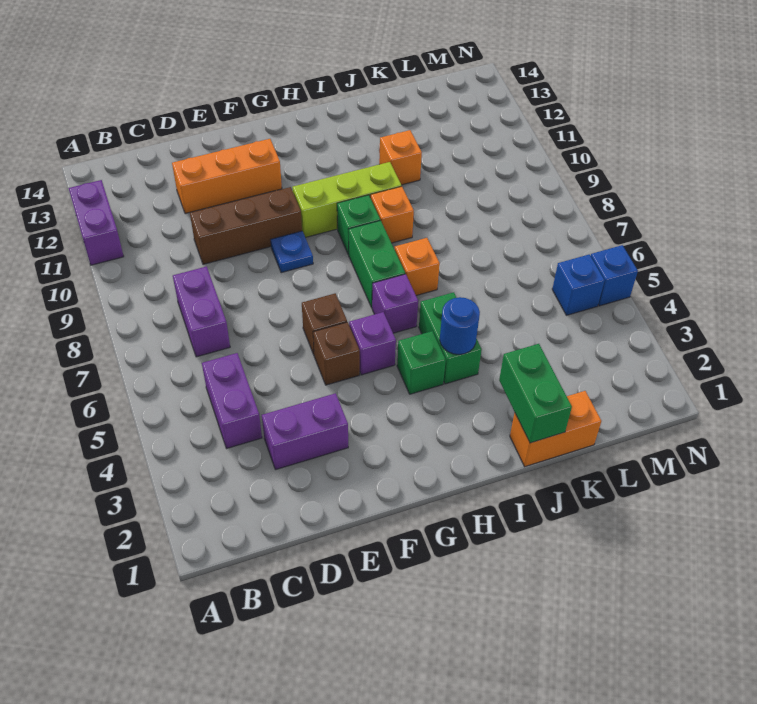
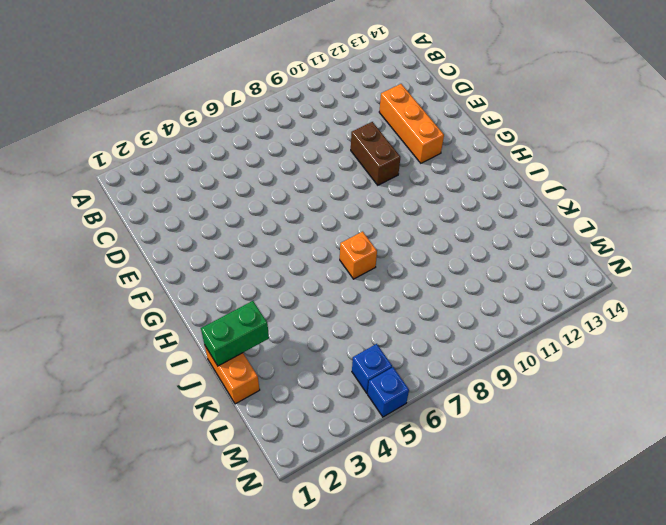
brown 1x2 brick [351,122,400,185] -> brown 1x3 brick [190,187,302,264]
none -> purple 1x2 brick [69,180,124,265]
none -> purple 1x2 brick [202,353,262,448]
none -> purple 1x2 brick [173,266,230,357]

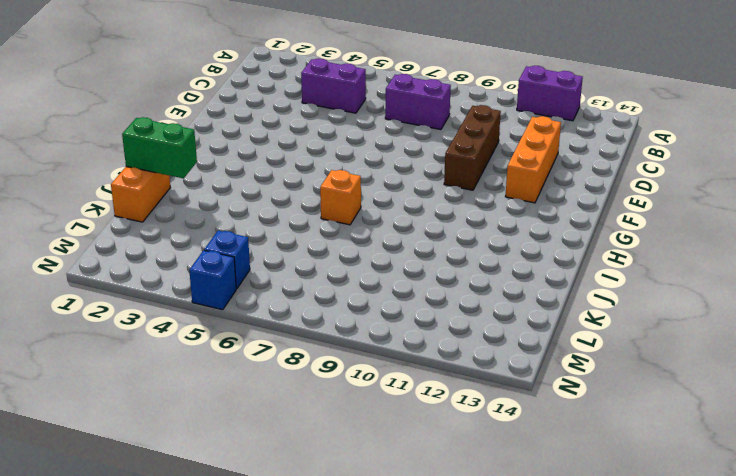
none -> purple 1x2 brick [262,393,348,470]
none -> brown 1x1 brick [313,322,360,385]
none -> brown 1x1 brick [302,293,347,355]

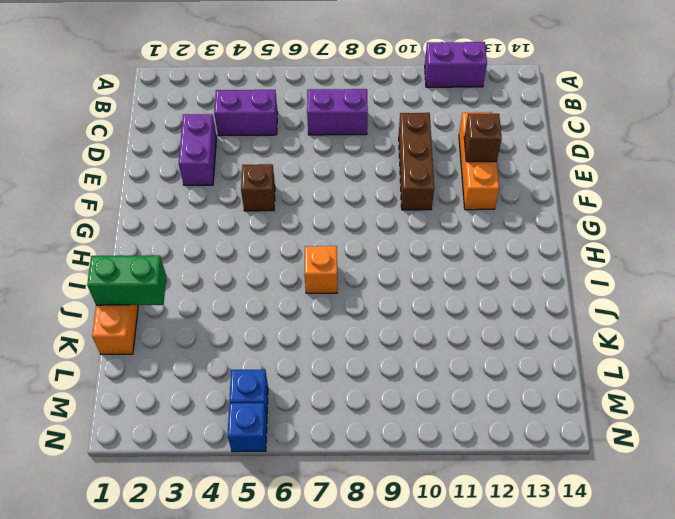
brown 1x1 brick [464,114,502,162] -> brown 1x1 brick moved to [302,293,347,355]
none -> blue 1x1 plate [271,231,313,273]
none -> purple 1x1 brick [349,312,396,375]
none -> lime 1x3 brick [292,162,401,238]

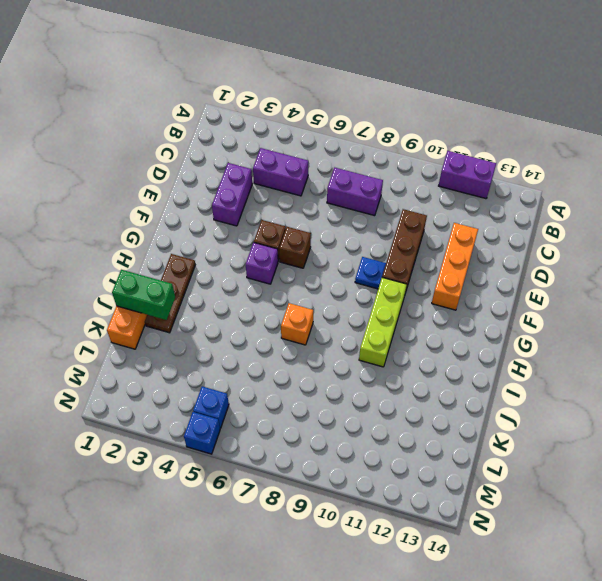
brown 1x3 plate [145,254,195,333] -> none
none -> green 1x1 brick [397,331,446,394]
none -> purple 1x1 brick [372,274,418,333]
none -> green 1x2 brick [348,220,405,308]

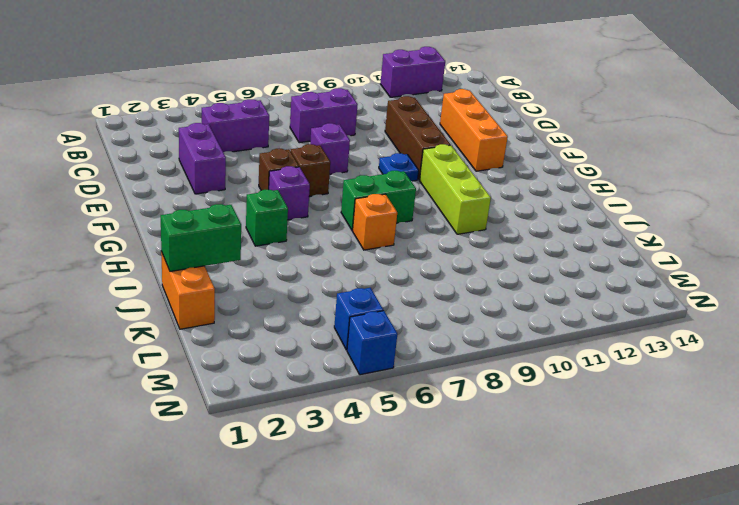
purple 1x1 brick [310,123,350,174] -> purple 1x1 brick moved to [372,274,418,333]
none -> green 1x1 brick [337,195,380,254]
none -> green 1x2 brick [419,292,482,384]
none -> orange 1x1 brick [370,186,414,243]

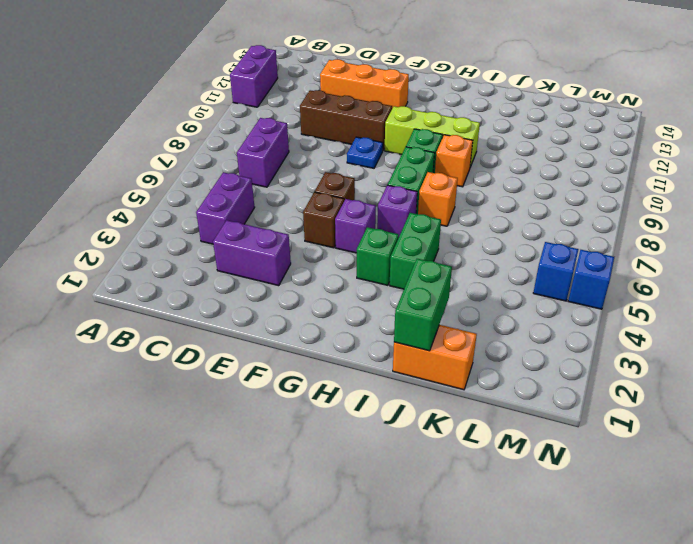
none -> orange 1x1 brick [379,130,422,185]
none -> blue 1x1 round brick [440,297,480,355]

